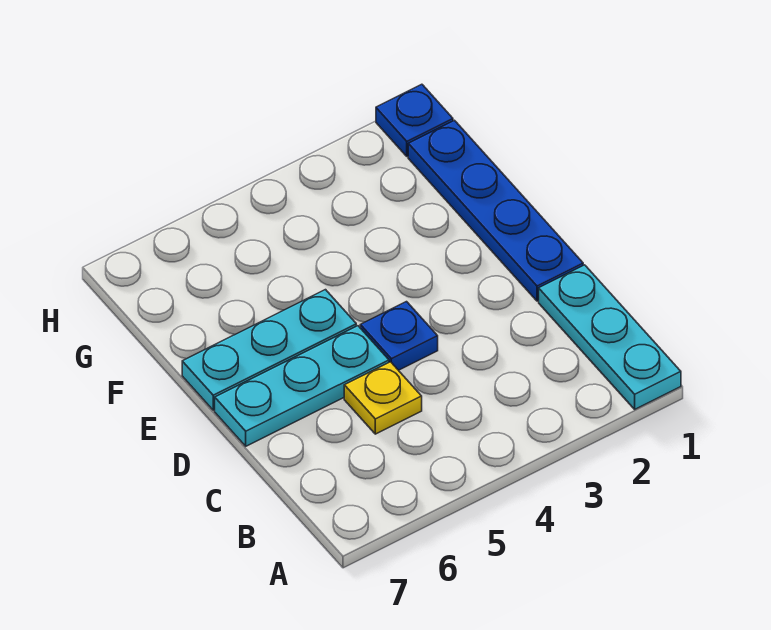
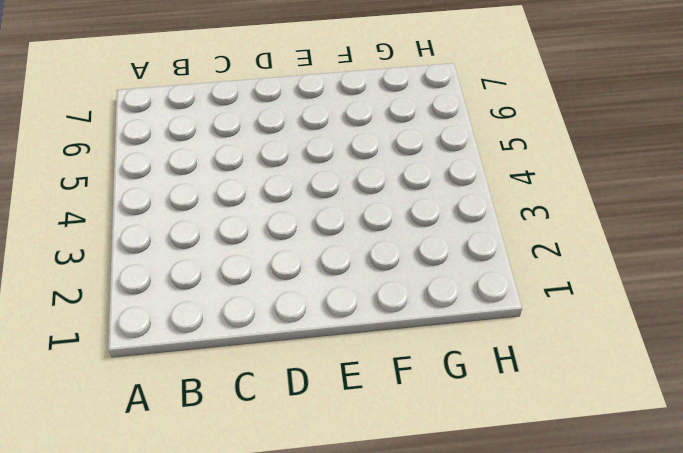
none -> cyan 1x3 plate [539,265,681,409]
none -> yellow 1x1 plate [344,362,422,434]

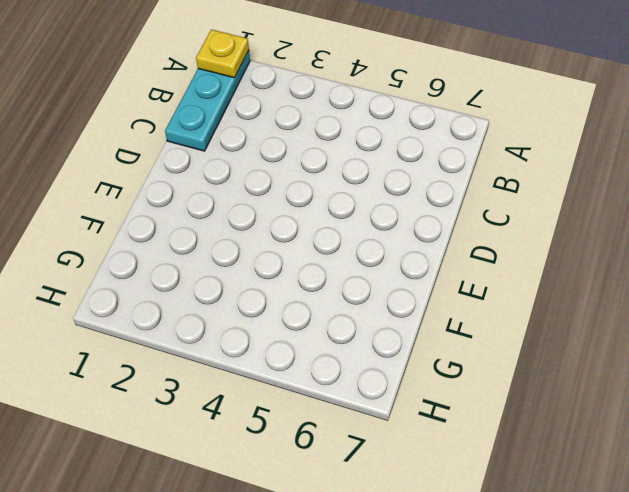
yellow 1x1 plate [196,30,249,78] -> yellow 1x1 plate moved to [344,362,422,434]
none -> blue 1x4 plate [408,120,583,301]
none -> blue 1x1 plate [360,302,438,370]

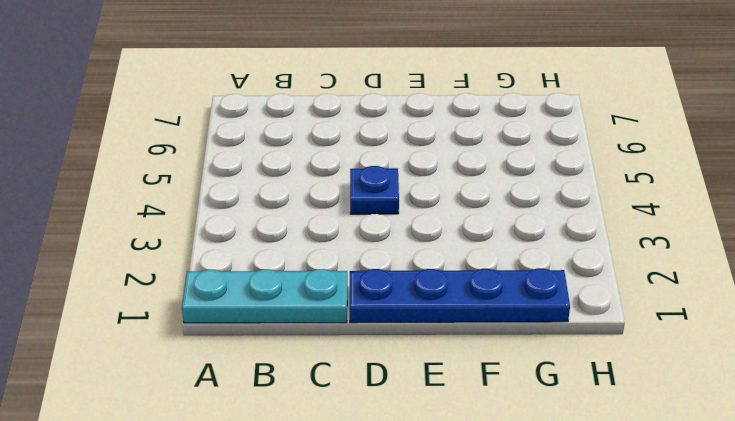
none -> yellow 1x1 plate [344,362,422,434]
none -> cyan 1x3 plate [215,326,389,446]

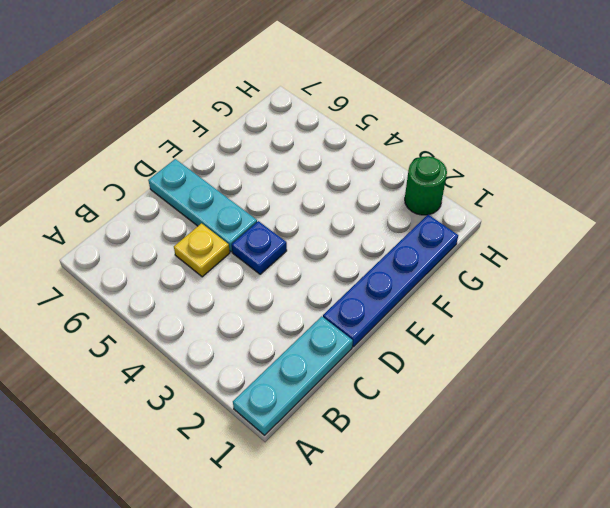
green 1x1 round brick [405,156,447,215] -> none
none -> cyan 1x3 plate [182,290,356,410]
none -> blue 1x1 plate [376,84,453,156]

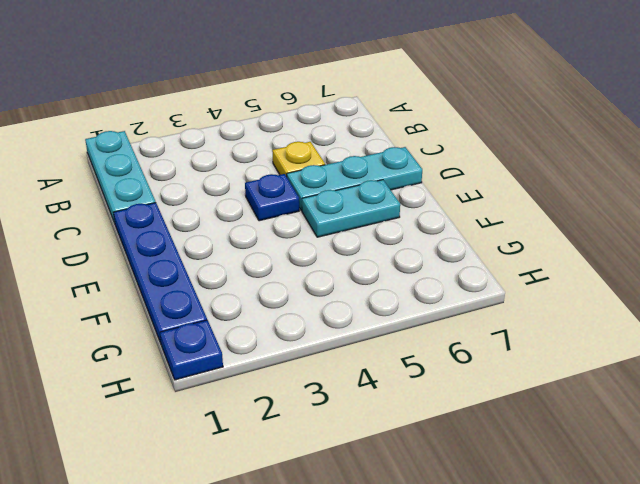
cyan 1x2 plate [302,180,400,237] -> cyan 1x3 plate [182,290,356,410]

